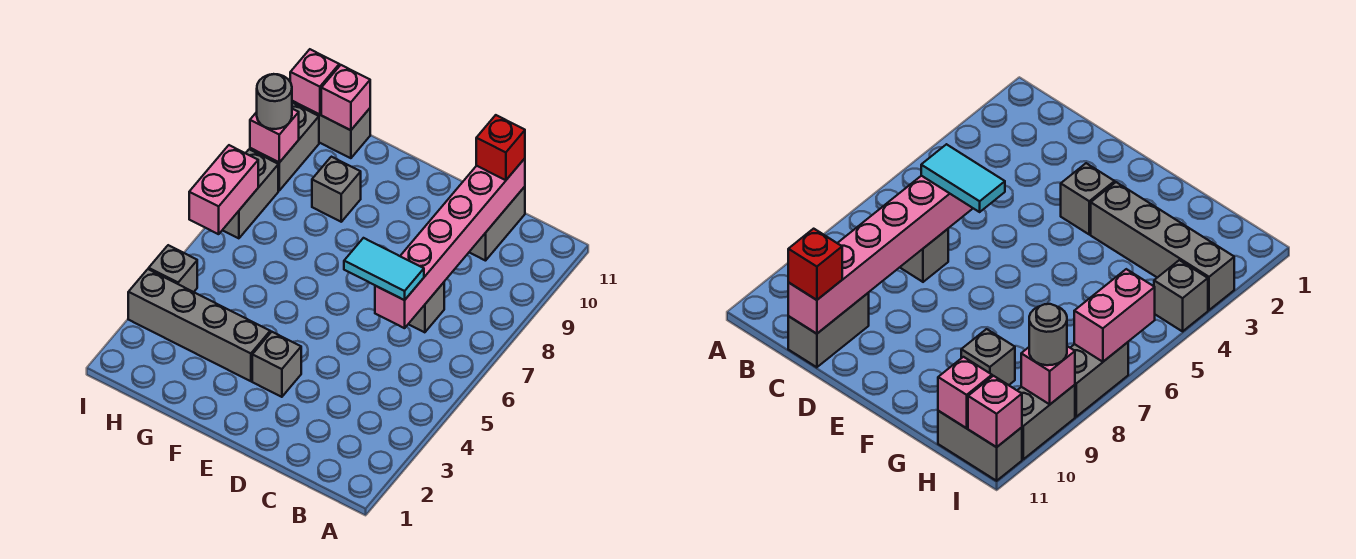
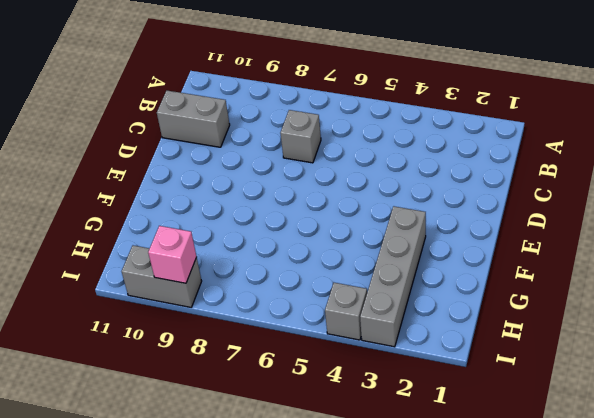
none -> grey 1x1 brick [252,332,301,397]
none -> grey 1x1 brick [312,157,361,222]
none -> grey 1x2 brick [292,101,370,158]

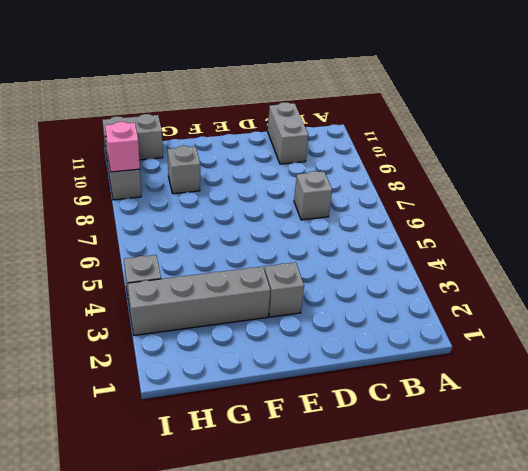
none -> grey 1x2 brick [223,149,278,238]
none -> pink 1x6 brick [375,159,525,328]
none -> pink 1x1 brick [321,65,370,130]

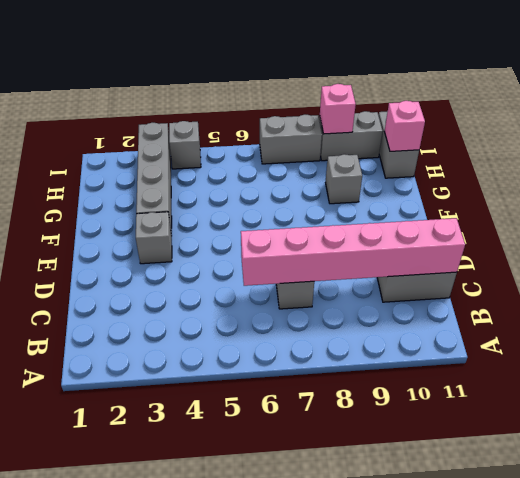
none -> pink 1x2 brick [189,145,258,234]
none -> pink 1x1 brick [290,49,339,115]
none -> cyan 1x2 tile [344,238,424,300]

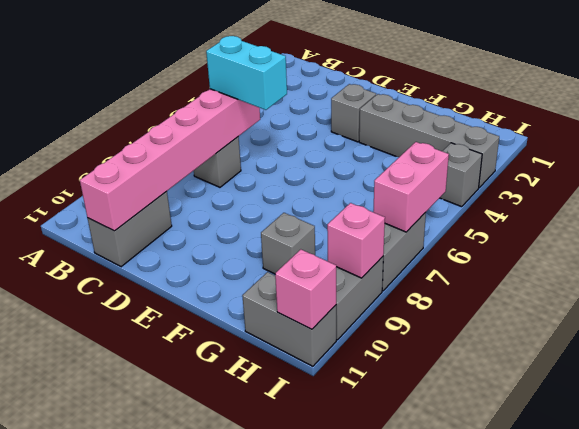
cyan 1x2 brick [206,36,287,110] -> cyan 1x2 tile [344,238,424,300]
none -> pink 1x1 brick [321,65,370,130]
none -> red 1x1 brick [476,115,525,180]
none -> grey 1x1 round brick [257,74,292,129]

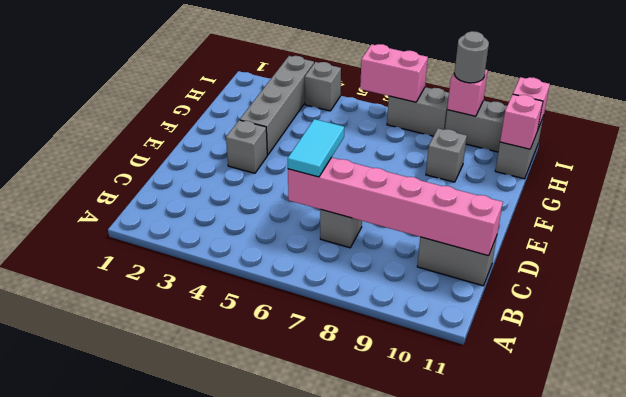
none -> red 1x1 brick [476,115,525,180]

